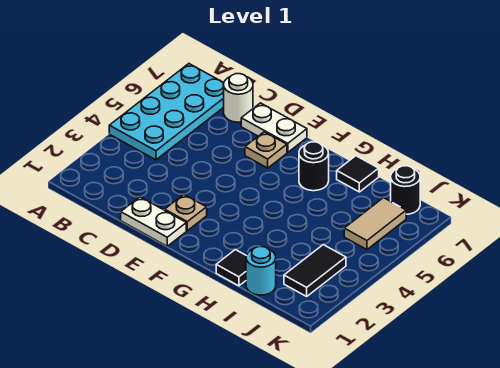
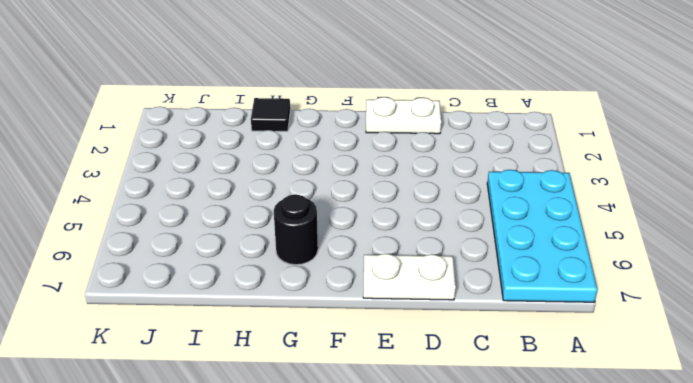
none -> white 1x1 round brick [224,74,253,122]
none -> tan 1x1 plate [165,194,207,231]
none -> tan 1x1 plate [245,132,287,168]

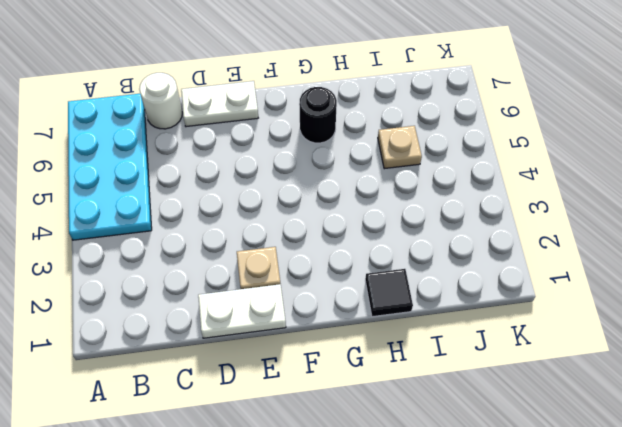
tan 1x1 plate [378,126,422,169] -> tan 1x1 plate moved to [245,132,287,168]
none -> black 1x1 tile [337,156,379,192]
none -> cyan 1x1 round brick [246,247,276,295]
none -> black 1x2 tile [284,245,346,296]

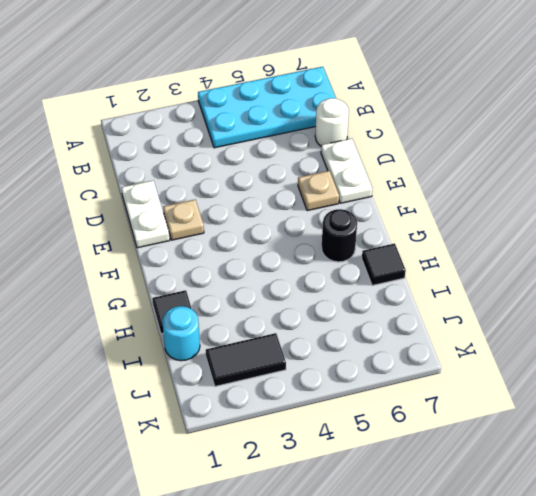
none -> tan 1x2 tile [344,198,406,250]
none -> black 1x1 round brick [391,166,420,214]

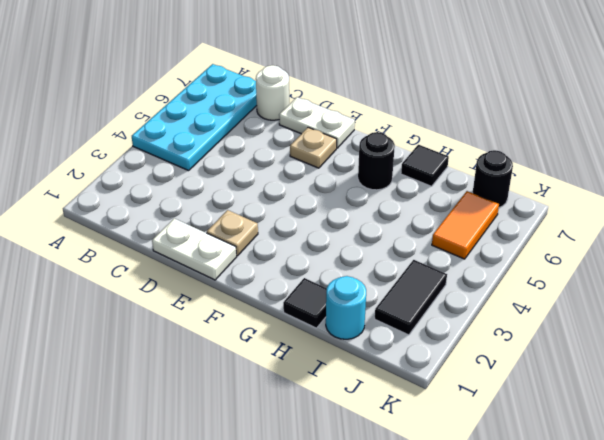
orange 1x2 tile [432,191,499,259] -> tan 1x2 tile [344,198,406,250]

